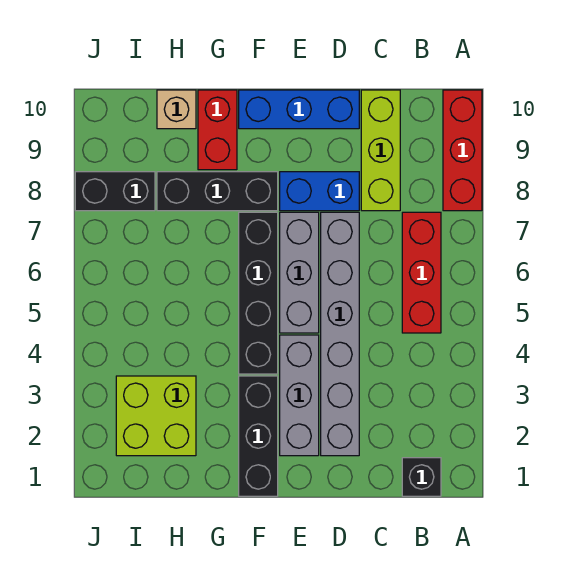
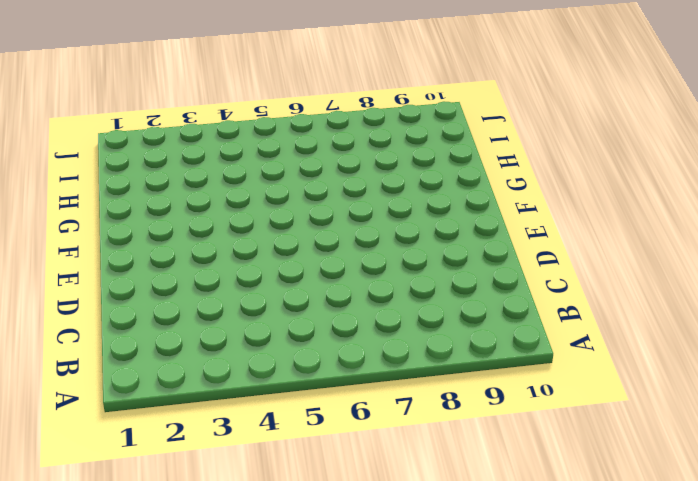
none -> red 1x3 brick [443,90,482,211]
none -> black 1x1 brick [402,458,441,496]
none -> red 1x3 brick [402,212,441,333]

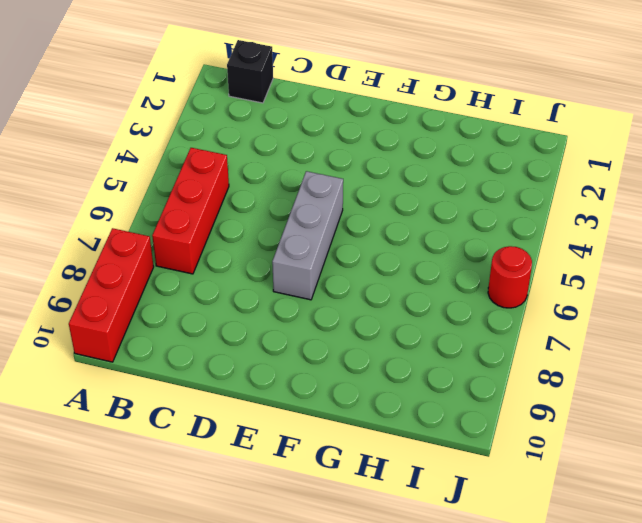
red 1x1 round brick [488,246,532,308] -> none
none -> lime 1x3 brick [361,90,400,211]
none -> grey 1x6 brick [321,212,359,456]
none -> blue 1x2 brick [280,172,359,211]

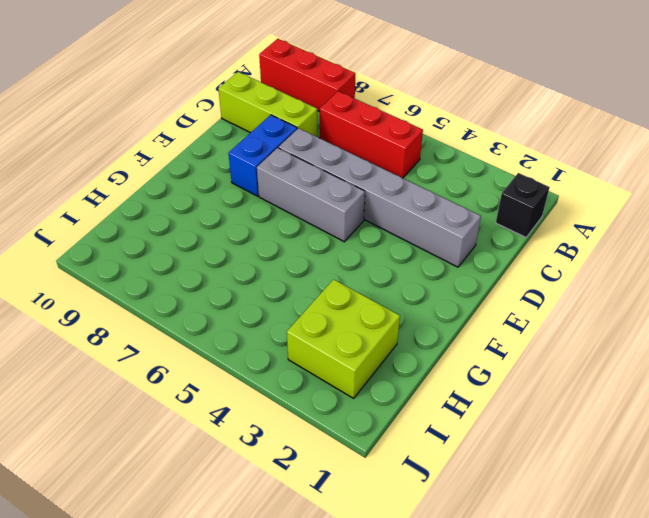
none -> blue 1x3 brick [239,90,359,129]
none -> grey 1x3 brick [280,335,319,456]
none -> black 1x3 brick [239,376,278,496]

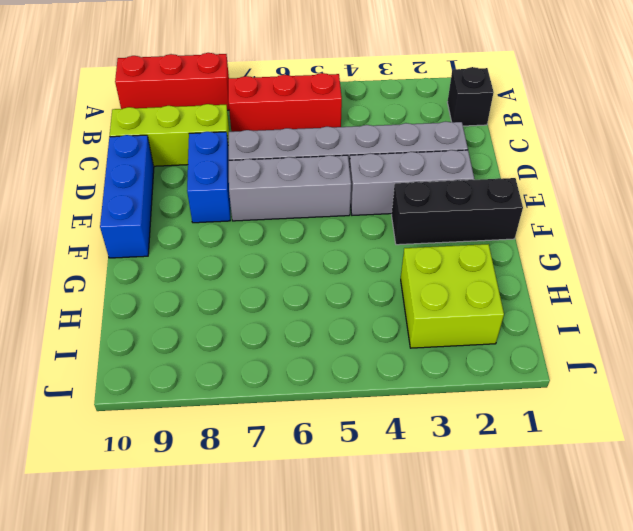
none -> black 1x4 brick [239,212,278,374]
none -> black 1x3 brick [157,172,278,211]
none -> red 1x2 brick [198,90,237,170]

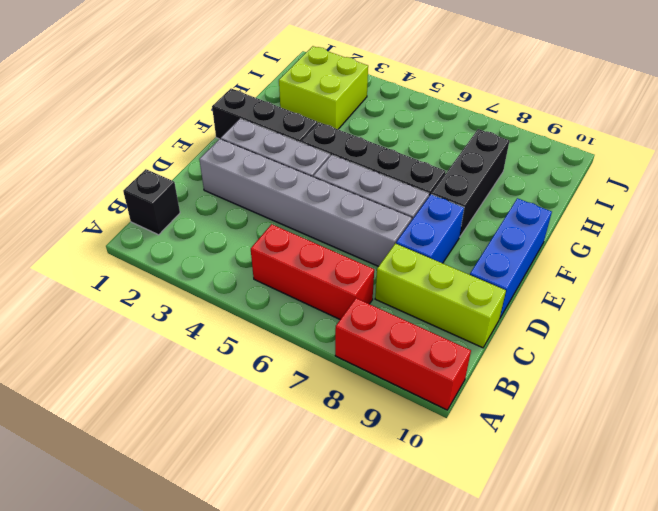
none -> red 1x2 brick [198,90,237,170]
none -> tan 1x1 brick [157,90,196,129]
none -> black 1x2 brick [75,172,155,211]

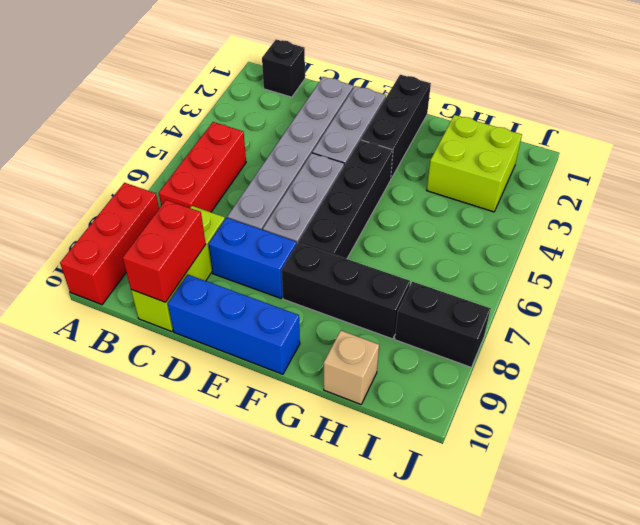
red 1x2 brick [123,200,206,302] -> red 1x2 brick moved to [198,90,237,170]

